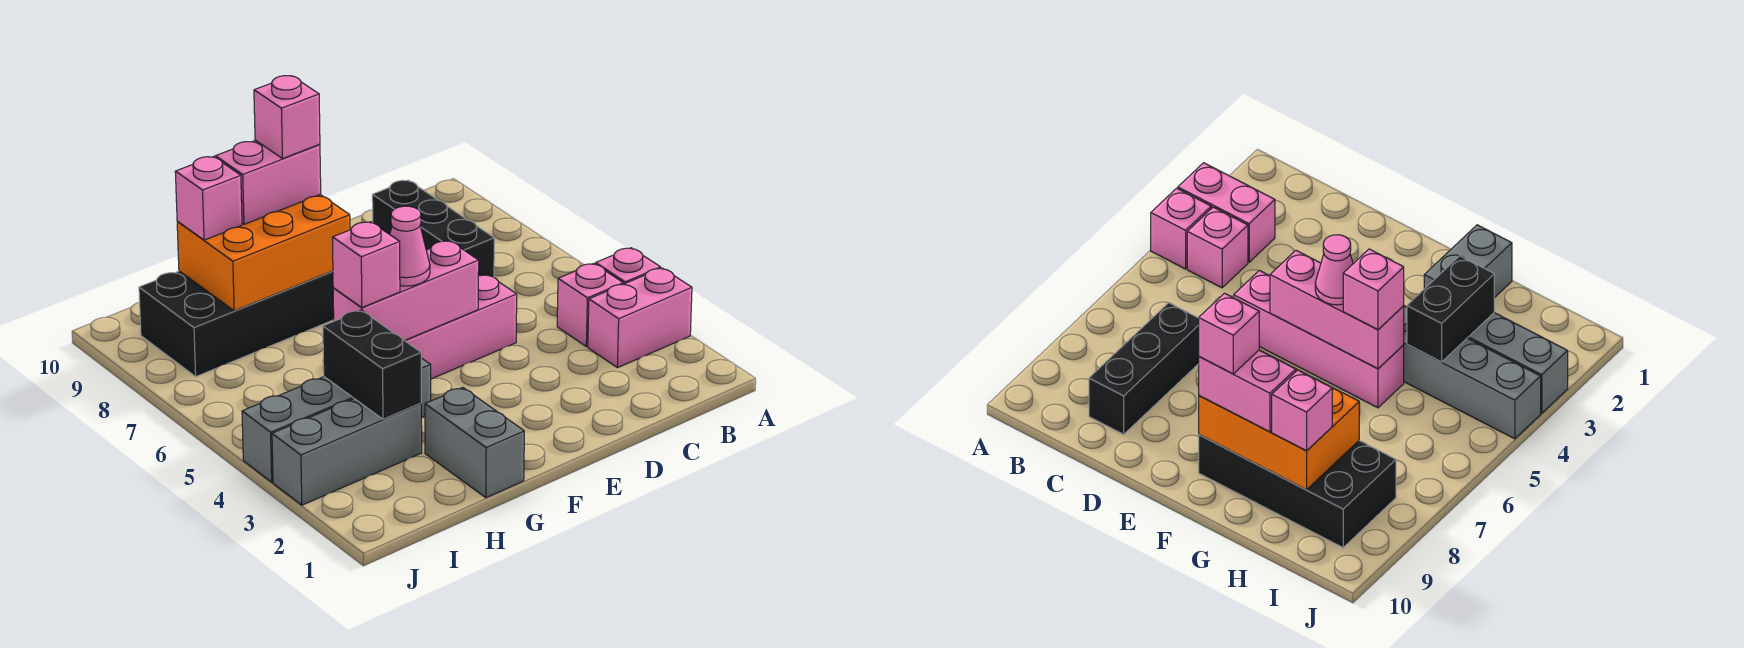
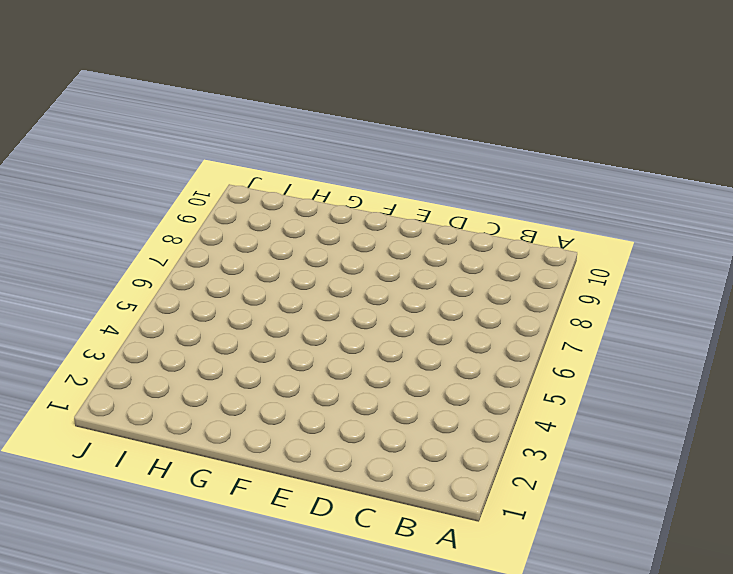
none -> pink 1x2 brick [588,268,692,368]
none -> pink 1x1 brick [596,248,661,284]
none -> pink 1x1 brick [557,263,623,347]

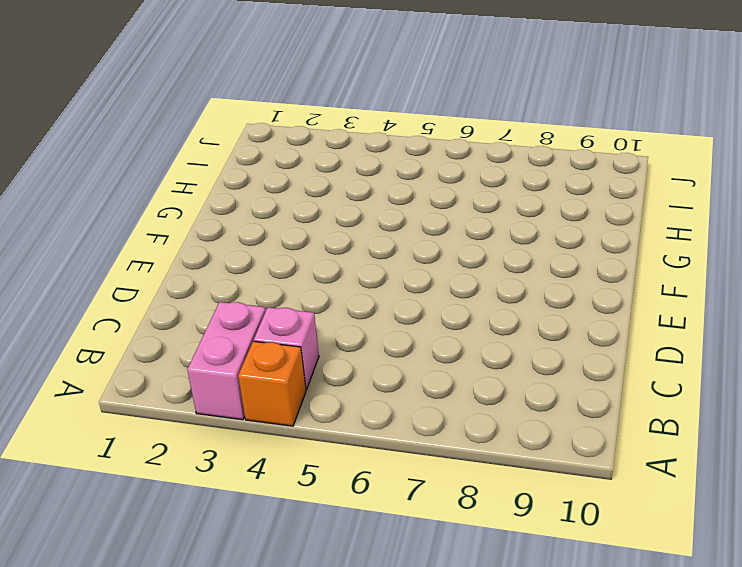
orange 1x1 brick [238,341,306,426] -> pink 1x1 brick [596,248,661,284]
none -> black 1x3 brick [372,180,494,277]
none -> pink 1x4 brick [405,275,517,379]
none -> black 2x4 brick [139,271,334,377]

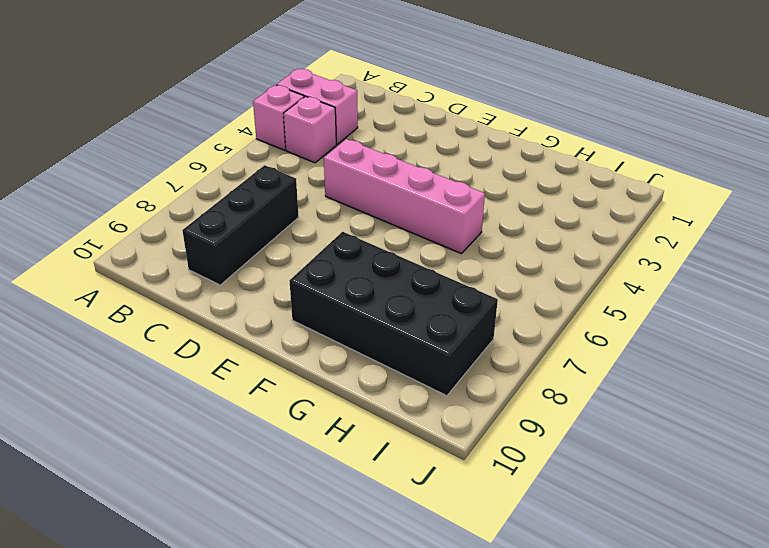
none -> grey 1x2 brick [425,388,524,498]
none -> grey 1x4 brick [242,358,431,482]
none -> grey 1x3 brick [272,399,422,505]

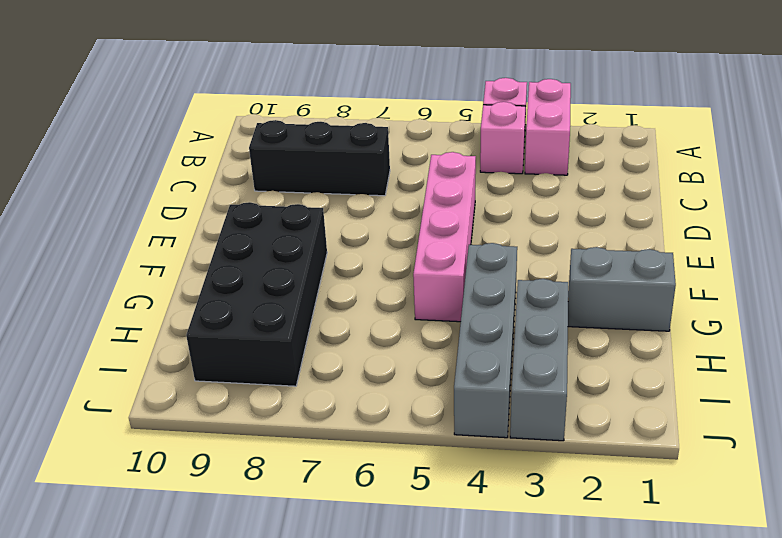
none -> pink 1x3 brick [333,241,479,341]
none -> orange 2x3 brick [177,195,350,311]
none -> black 1x2 brick [323,310,421,419]

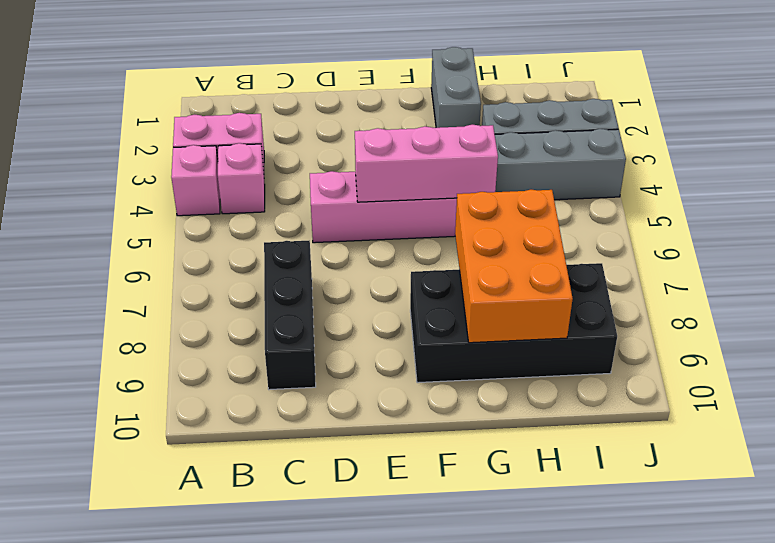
orange 2x3 brick [455,190,573,343] -> orange 2x3 brick turned to [177,195,350,311]
none -> black 1x2 brick [323,310,421,419]
none -> pink 1x1 cone [390,206,430,286]
none -> pink 1x2 brick [216,140,321,224]

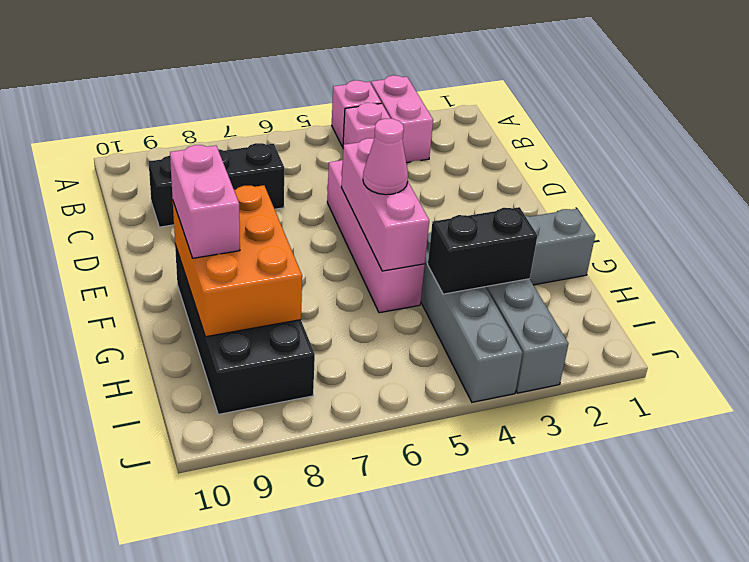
none -> pink 1x1 brick [332,222,400,307]
none -> pink 1x1 brick [175,157,242,240]
none -> pink 1x1 brick [254,76,320,159]

